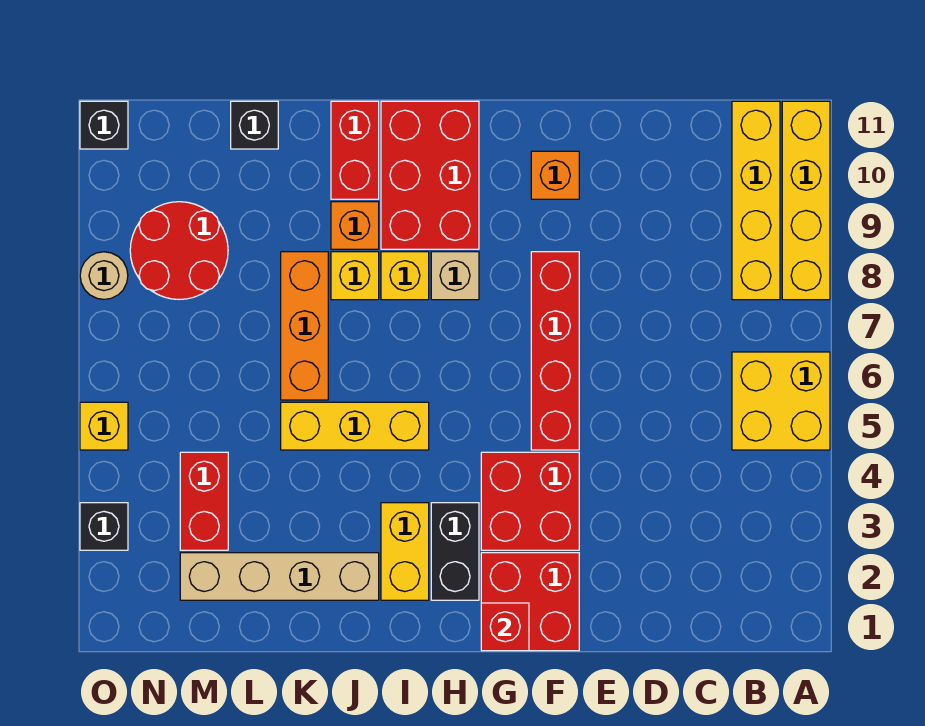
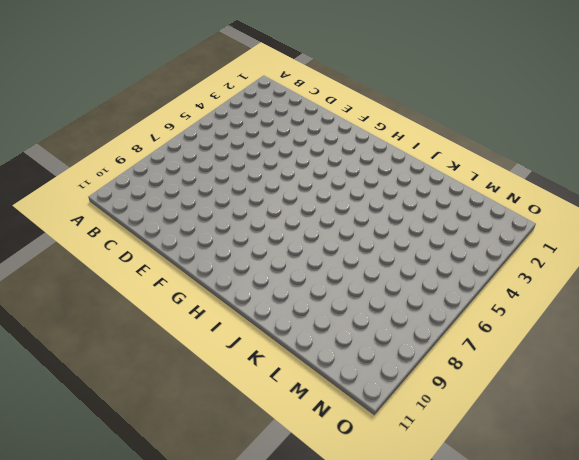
none -> yellow 2x2 brick [732,352,830,450]
none -> yellow 1x4 brick [782,101,830,300]
none -> yellow 1x4 brick [732,101,780,300]

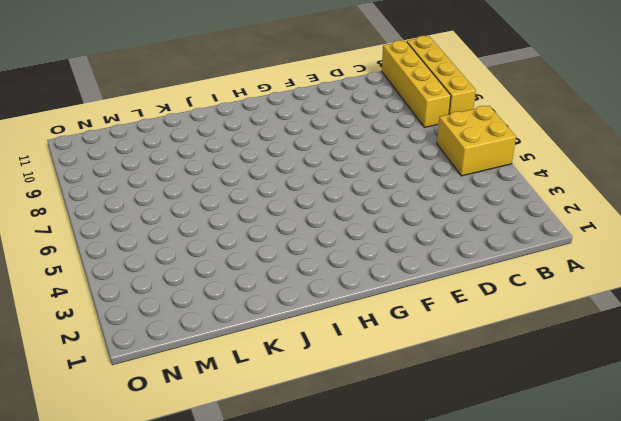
none -> red 2x2 brick [481,553,579,651]
none -> red 2x2 brick [481,452,579,550]
none -> red 1x4 brick [531,252,579,450]

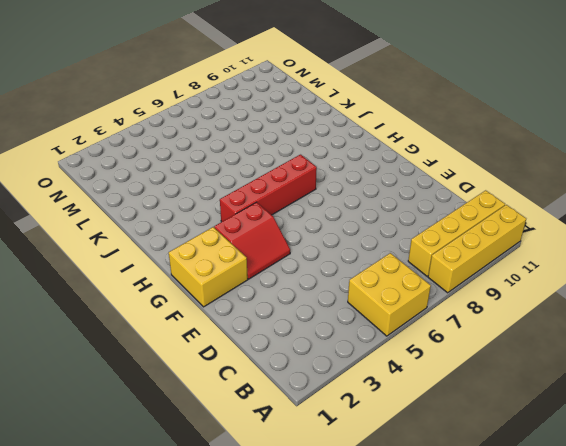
yellow 2x2 brick [169,227,248,307] -> red 2x2 brick [481,553,579,651]
red 2x2 slope [214,202,290,279] -> red 2x2 brick [481,452,579,550]
red 1x4 brick [220,155,317,222] -> red 1x4 brick moved to [531,252,579,450]
none -> orange 1x1 brick [531,151,579,199]
none -> black 1x2 brick [431,503,479,600]
none -> tan 1x1 brick [431,252,479,300]

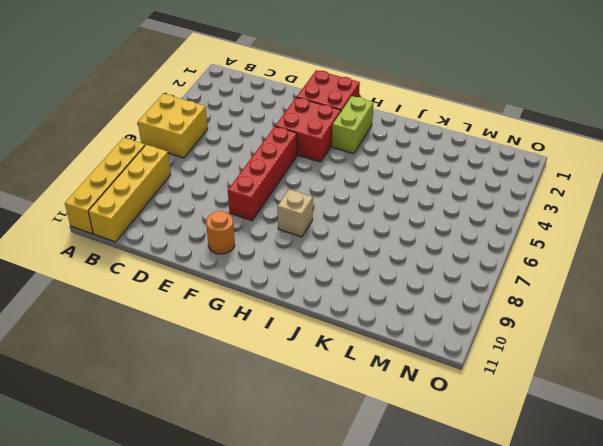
orange 1x1 round brick [206,211,235,254] -> orange 1x1 brick [531,151,579,199]
lime 1x2 brick [332,96,374,154] -> black 1x2 brick [431,503,479,600]
none -> red 2x3 brick [381,101,479,249]
none -> yellow 1x2 brick [381,503,429,600]
none -> yellow 1x3 brick [281,402,429,450]

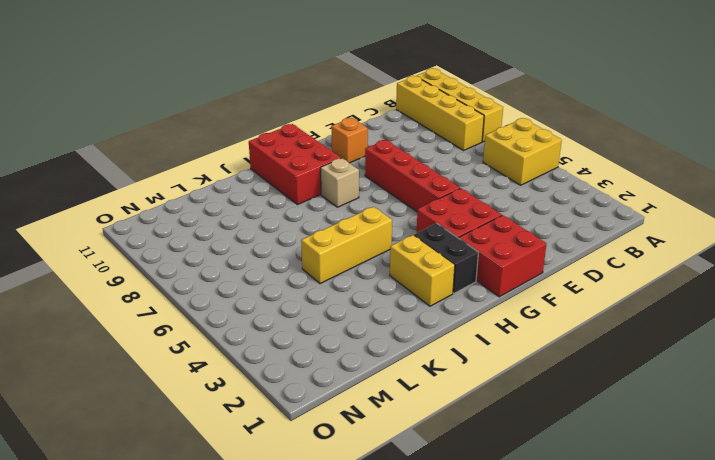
none -> yellow 1x1 brick [381,252,429,300]
none -> tan 1x4 brick [180,553,379,600]
none -> yellow 1x1 brick [331,252,379,300]

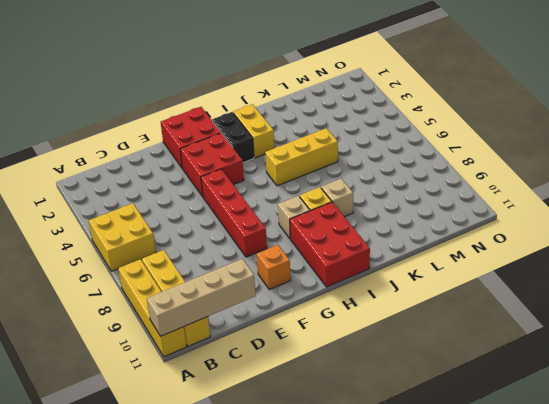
tan 1x4 brick [147,259,256,336] -> tan 1x4 brick moved to [180,553,379,600]
tan 1x1 brick [321,179,353,217] -> yellow 1x1 brick [331,252,379,300]
none -> orange 1x1 brick [331,202,379,249]
none -> red 1x2 brick [331,101,379,199]
none -> orange 1x3 brick [281,252,328,400]

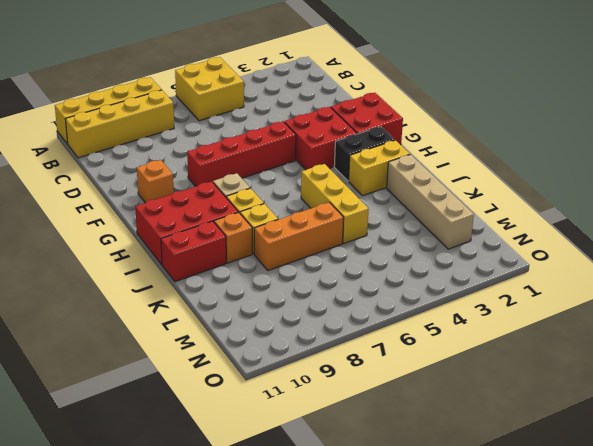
none -> black 1x1 brick [231,101,278,149]
none -> red 1x2 brick [180,452,228,550]
none -> red 2x2 round brick [130,202,228,300]

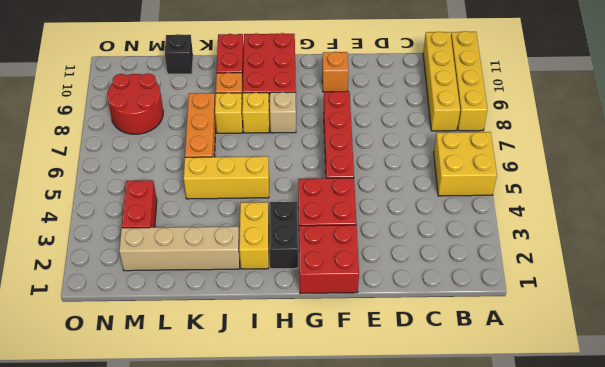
none -> black 1x1 brick [80,503,128,550]
none -> yellow 1x1 brick [80,402,128,450]
none -> tan 1x1 round brick [80,252,128,299]

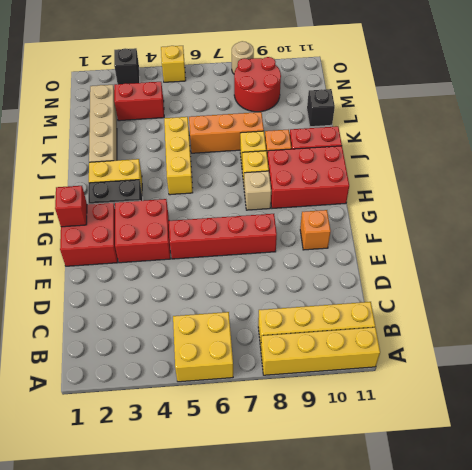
none -> black 1x1 brick [80,101,128,149]

